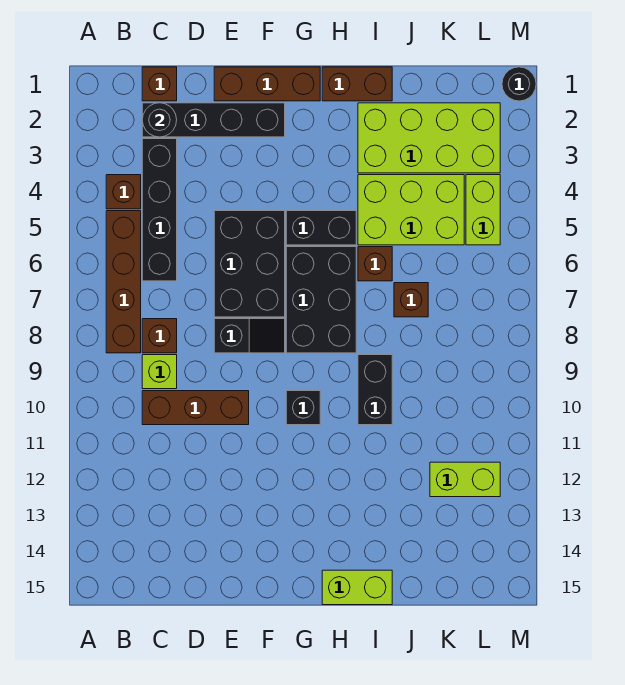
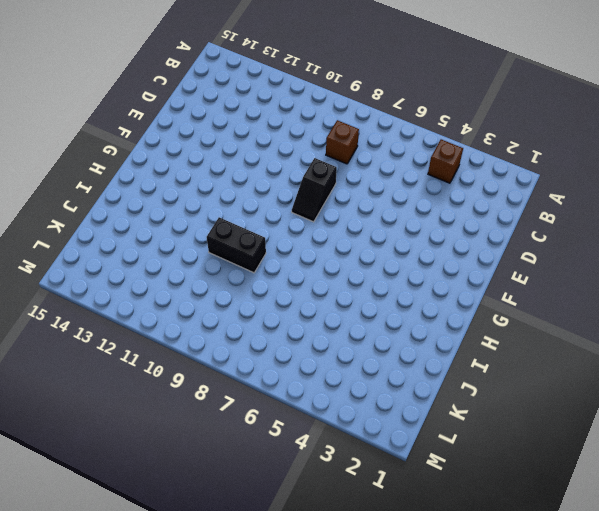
none -> brown 1x4 brick [106,211,141,353]
none -> brown 1x1 brick [142,67,177,101]
none -> black 1x4 brick [142,103,285,137]

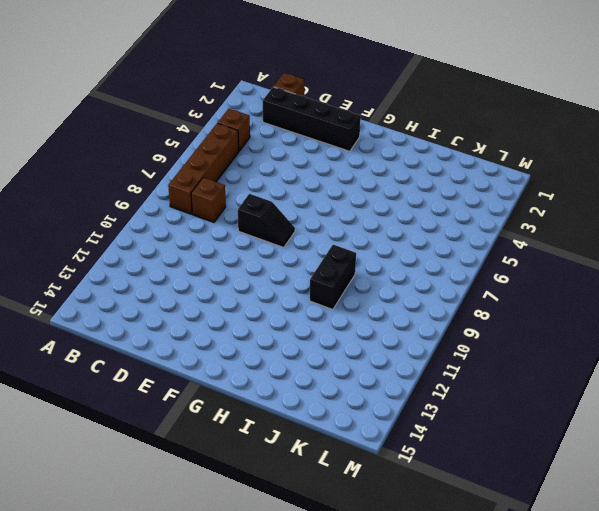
none -> black 1x4 brick [142,139,177,281]
none -> lime 1x1 brick [142,355,177,389]
none -> brown 1x3 brick [142,391,249,425]

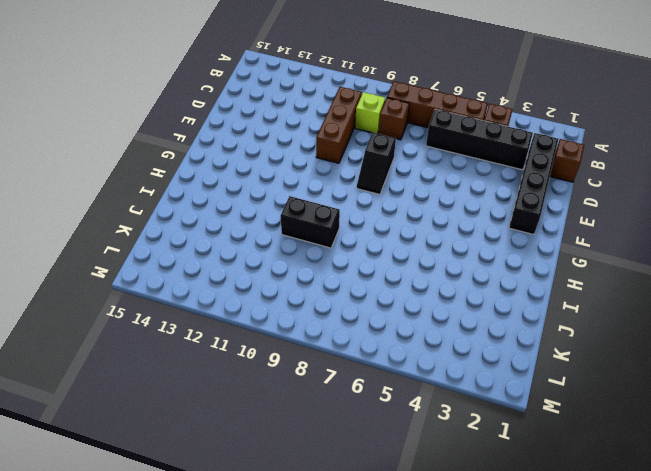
none -> brown 1x3 brick [214,67,320,101]
none -> black 2x3 brick [214,211,285,317]
none -> black 1x2 brick [286,211,356,245]

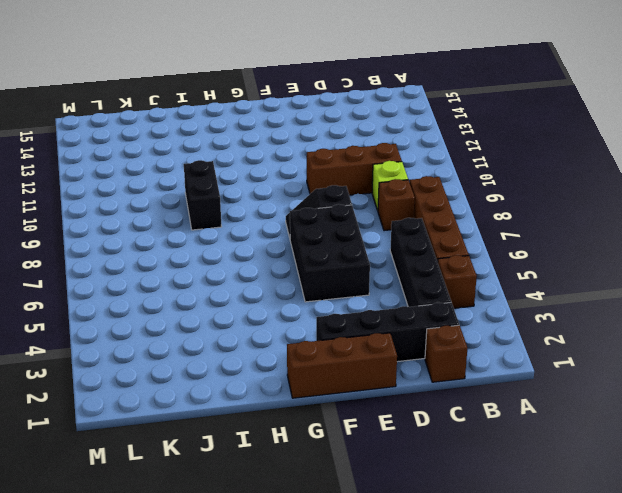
none -> black 1x2 brick [286,211,356,245]
none -> black 2x3 brick [286,247,356,353]
none -> black 1x1 brick [286,391,320,425]

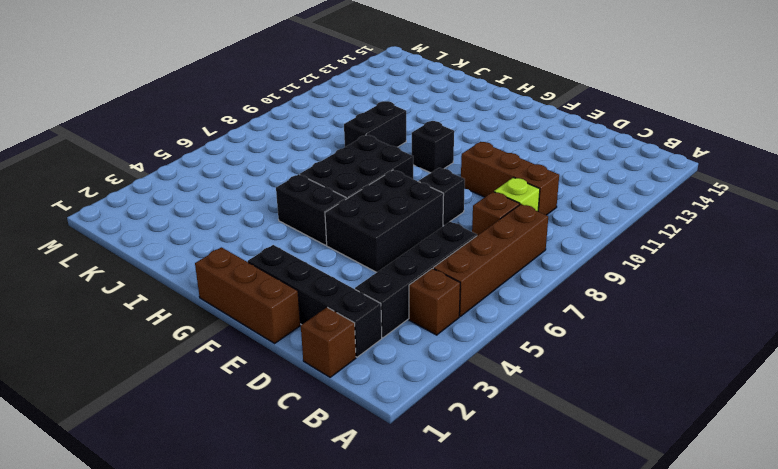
none -> brown 1x2 brick [322,67,392,101]
none -> lime 1x2 brick [322,570,392,605]
none -> lime 2x4 brick [358,103,500,173]

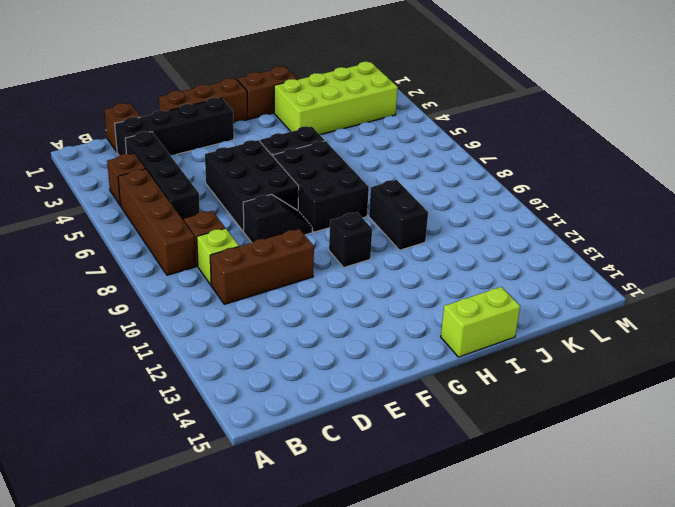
none -> lime 2x3 brick [358,175,464,245]
none -> brown 1x1 brick [358,247,392,281]
none -> brown 1x1 brick [394,283,428,317]

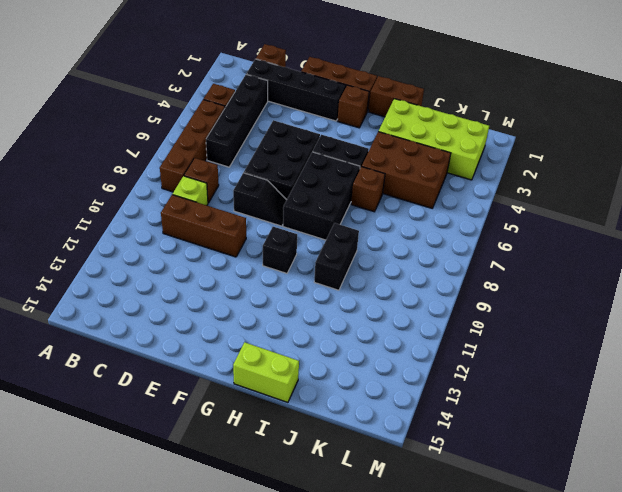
brown 1x1 brick [338,85,369,128] -> brown 1x1 brick moved to [394,283,428,317]
brown 2x3 brick [362,132,451,208] -> lime 2x3 brick [358,175,464,245]
none -> lime 1x2 brick [430,462,500,497]
none -> lime 1x2 brick [466,175,500,245]
none -> black 1x1 round brick [502,67,536,101]

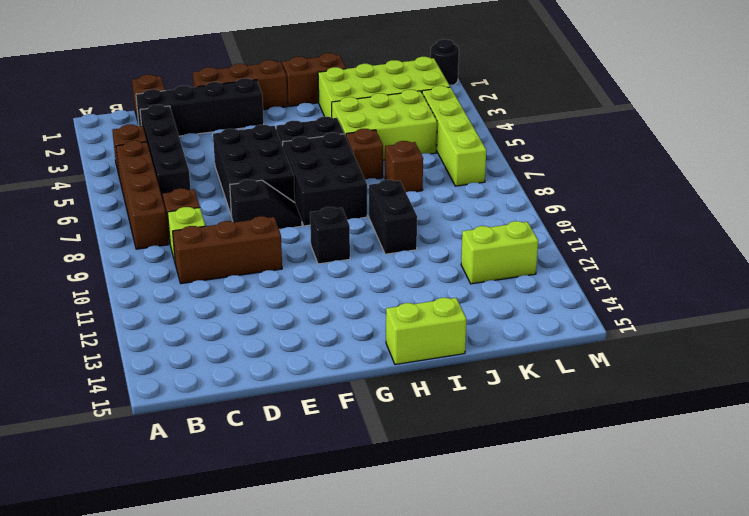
lime 1x4 brick [422,86,486,186] -> lime 1x2 brick [466,175,500,245]
none -> black 1x1 round brick [142,103,177,137]

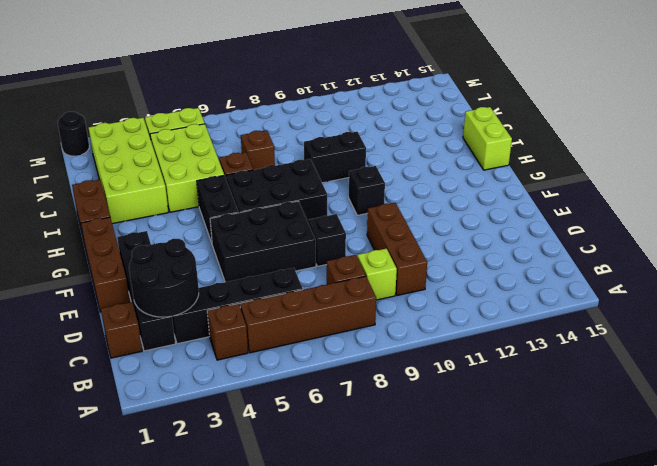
black 2x2 round brick [129,239,199,317] -> black 1x1 round brick [142,103,177,137]
none -> lime 1x2 brick [430,462,500,497]

